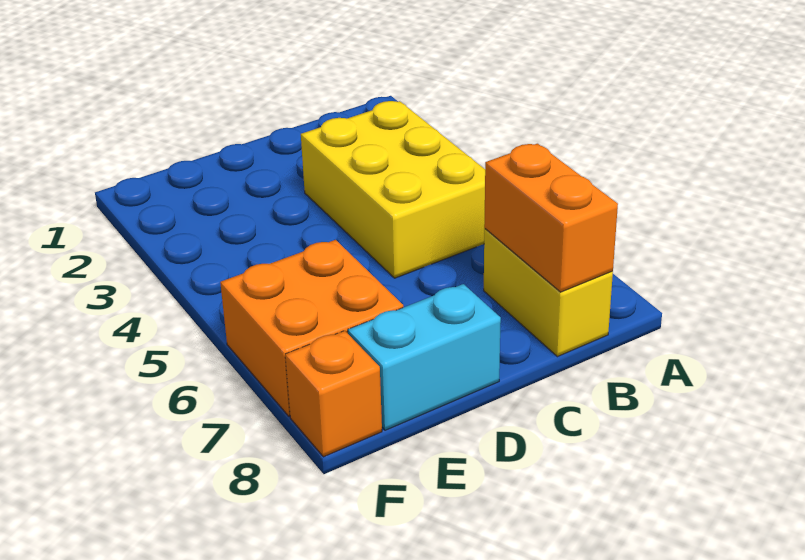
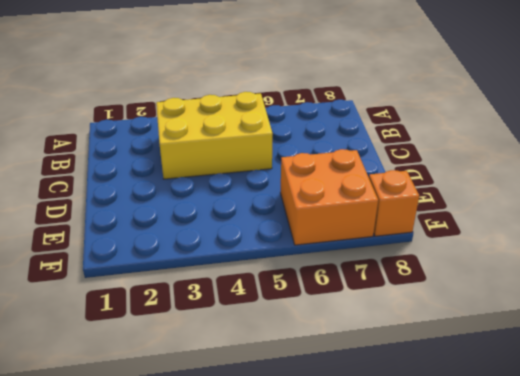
none -> yellow 1x2 brick [484,229,613,357]
none -> cyan 1x2 brick [348,284,501,430]

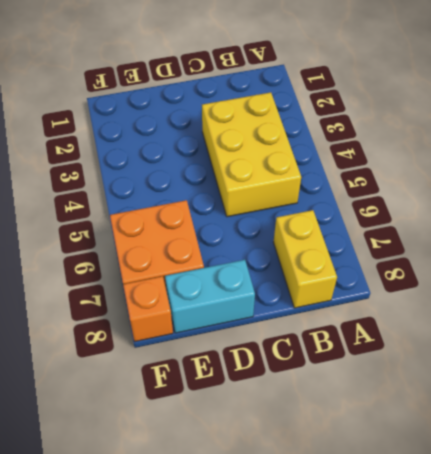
none -> orange 1x2 brick [484,144,618,292]

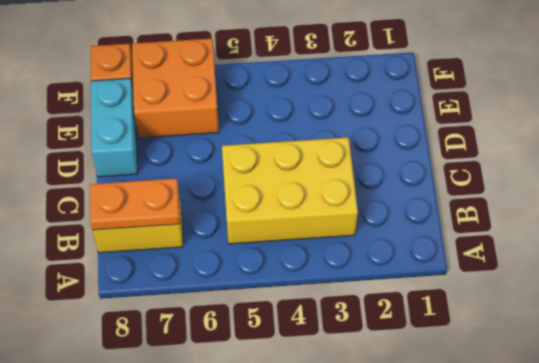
orange 1x2 plate [90,179,180,230] -> orange 1x2 brick [484,144,618,292]

